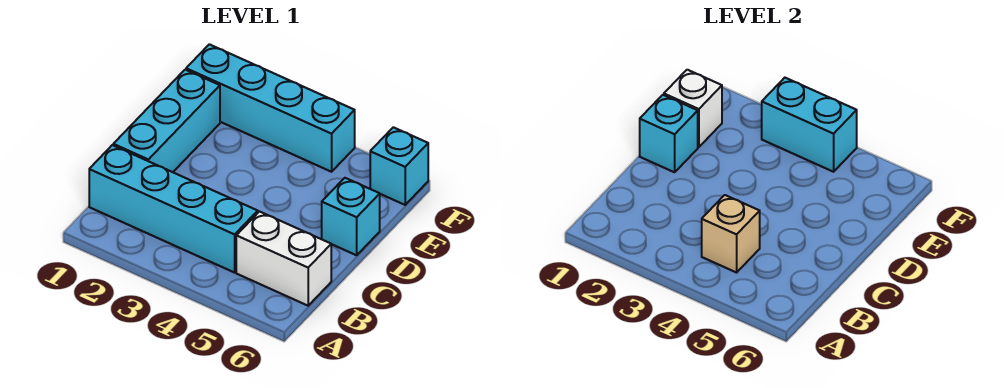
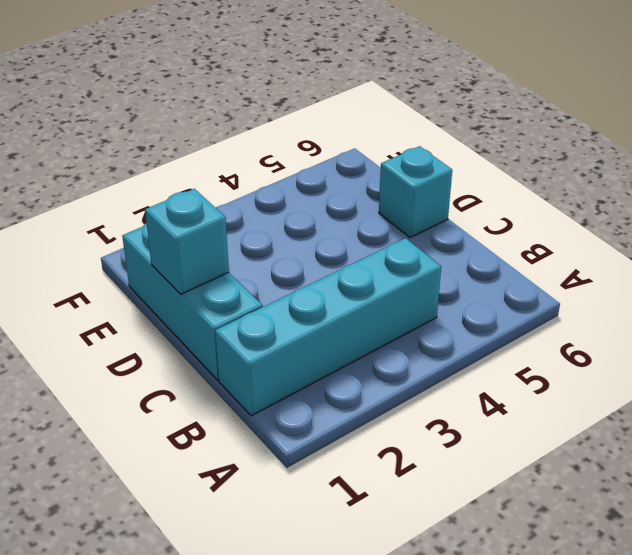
none -> white 1x2 brick [236,212,331,306]
none -> cyan 1x4 brick [186,44,355,172]

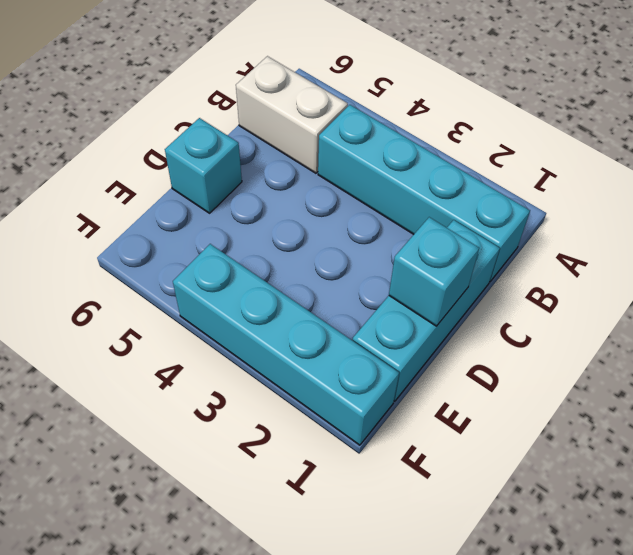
none -> cyan 1x1 brick [370,127,428,205]
none -> tan 1x1 brick [702,195,760,273]

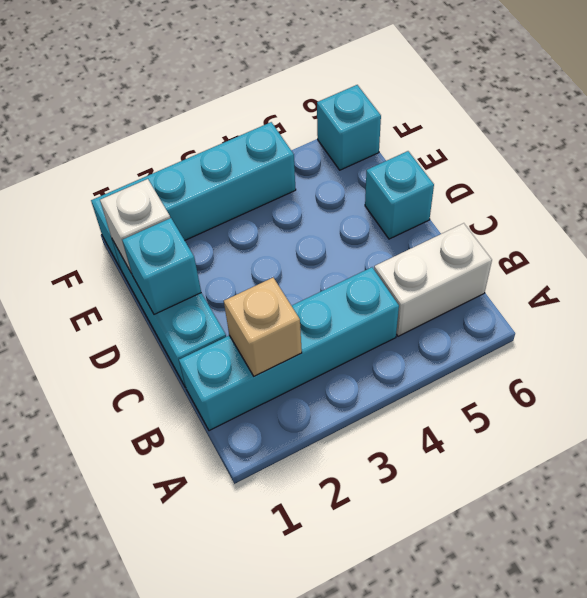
tan 1x1 brick [224,278,302,376] -> tan 1x1 brick moved to [702,195,760,273]
none -> cyan 1x2 brick [762,78,857,172]

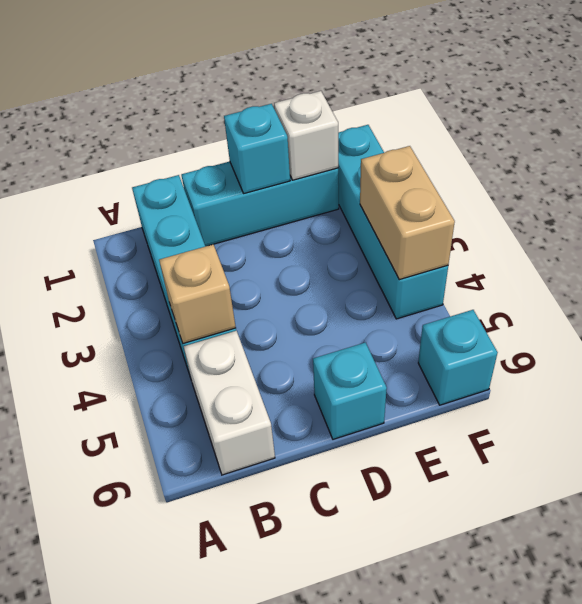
tan 1x2 brick [360,146,455,280] -> cyan 1x2 brick [762,78,857,172]

